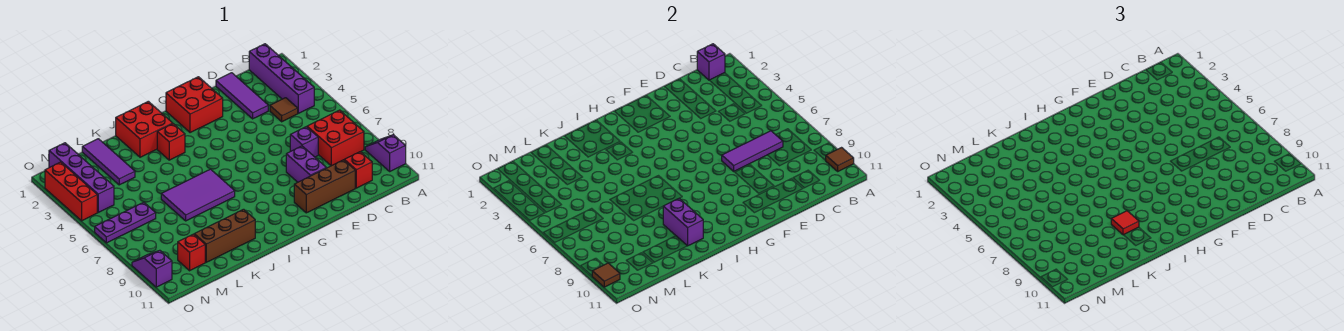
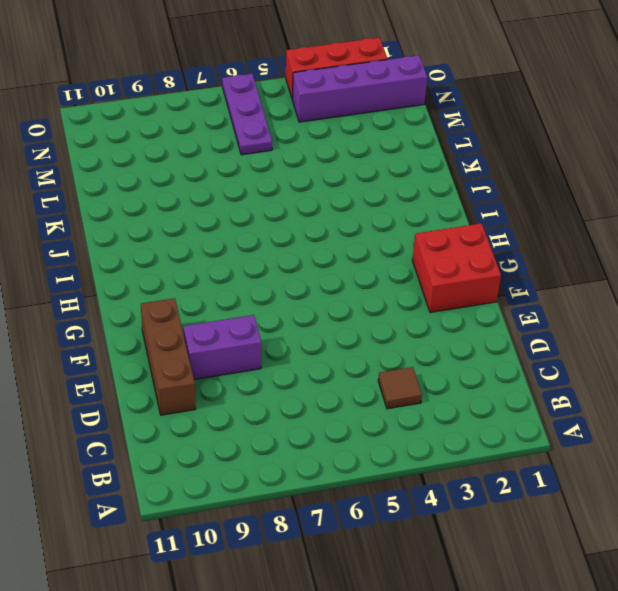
none -> purple 1x2 slope [365,135,406,171]
none -> purple 1x4 brick [249,44,314,113]
none -> red 2x2 brick [307,110,364,166]

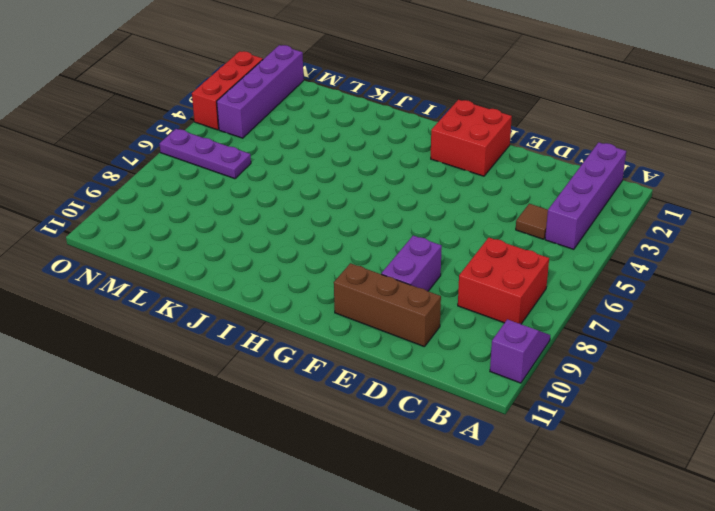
none -> red 1x1 brick [345,152,372,188]
none -> purple 1x3 tile [216,73,268,119]
none -> purple 1x1 brick [290,127,318,157]

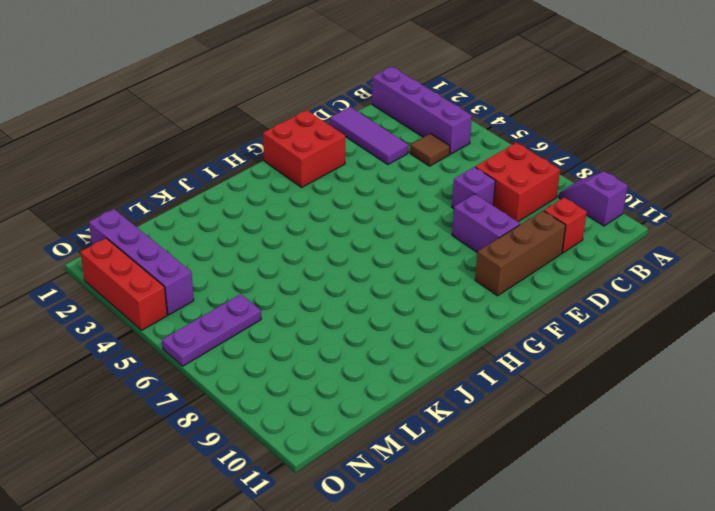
none -> red 2x2 brick [116,101,173,157]
none -> red 1x1 brick [157,124,185,160]
none -> purple 2x3 tile [161,169,235,221]

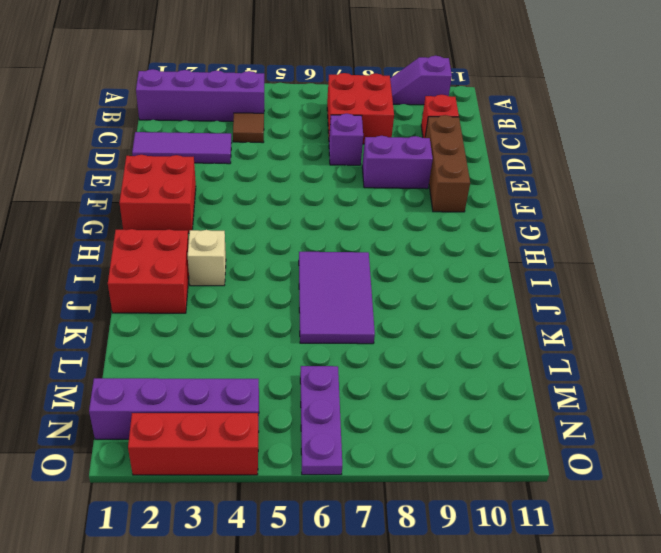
tan 1x1 brick [188,230,226,286] -> red 1x1 brick [157,124,185,160]
none -> brown 1x3 brick [194,209,255,262]
none -> purple 1x3 tile [82,139,135,185]
none -> red 1x1 brick [178,234,205,271]

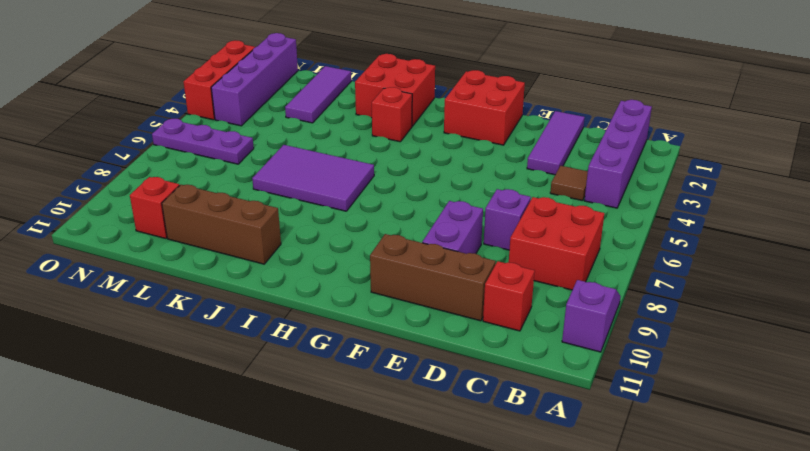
none -> purple 1x2 slope [132,250,172,287]
none -> brown 1x1 tile [825,148,854,171]
none -> purple 1x1 brick [697,44,725,80]

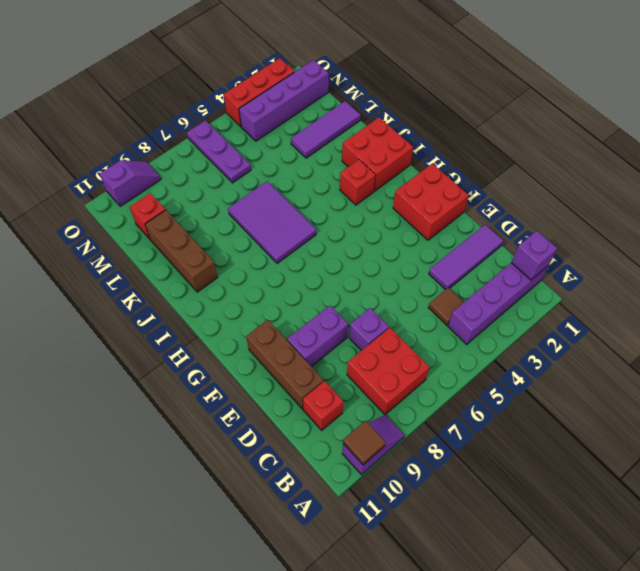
none -> purple 1x3 tile [722,131,783,171]
none -> purple 1x2 brick [663,198,703,246]
none -> brown 1x1 tile [592,263,620,287]

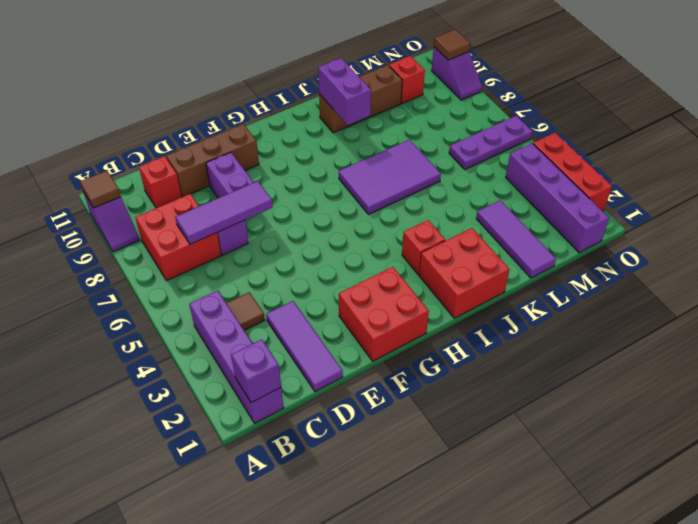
none -> red 1x1 tile [1111,211,1139,235]

